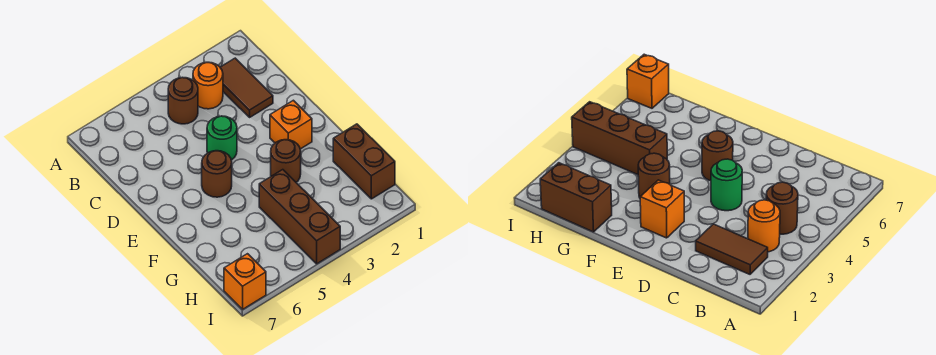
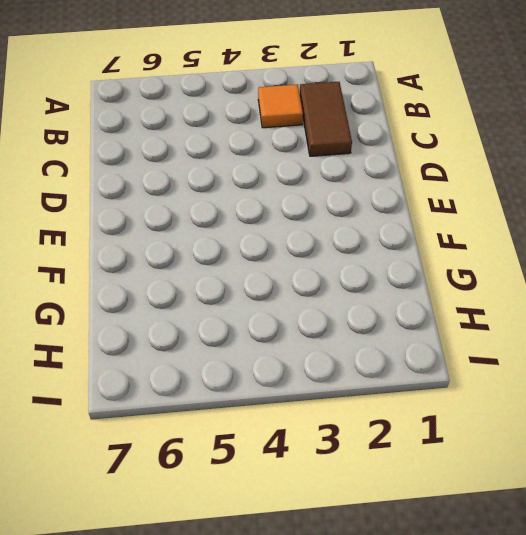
orange 1x1 tile [258,84,303,128] -> orange 1x1 round brick [193,62,223,109]
none -> brown 1x1 round brick [168,78,198,124]
none -> green 1x1 round brick [207,116,237,160]

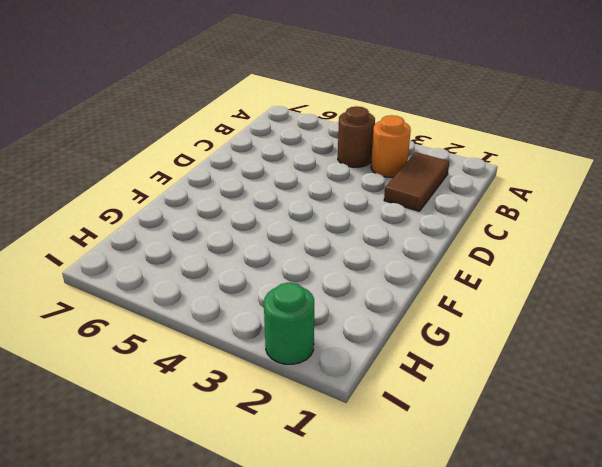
green 1x1 round brick [264,283,314,364] -> green 1x1 round brick moved to [207,116,237,160]
none -> orange 1x1 brick [270,100,312,149]
none -> brown 1x1 round brick [202,151,232,197]

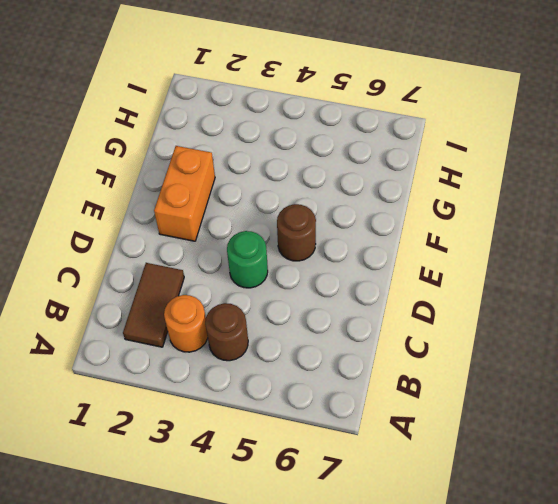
orange 1x2 brick [154,146,215,241] -> orange 1x1 brick [270,100,312,149]
none -> brown 1x1 round brick [271,140,301,182]
none -> brown 1x2 brick [333,124,395,199]

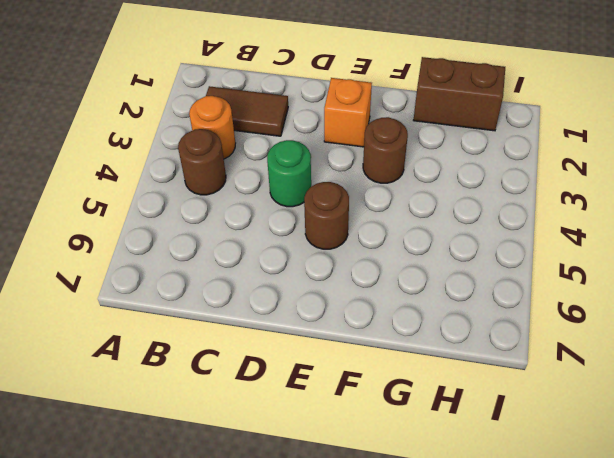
none -> brown 1x3 brick [259,170,340,264]
none -> orange 1x1 brick [224,254,266,309]

